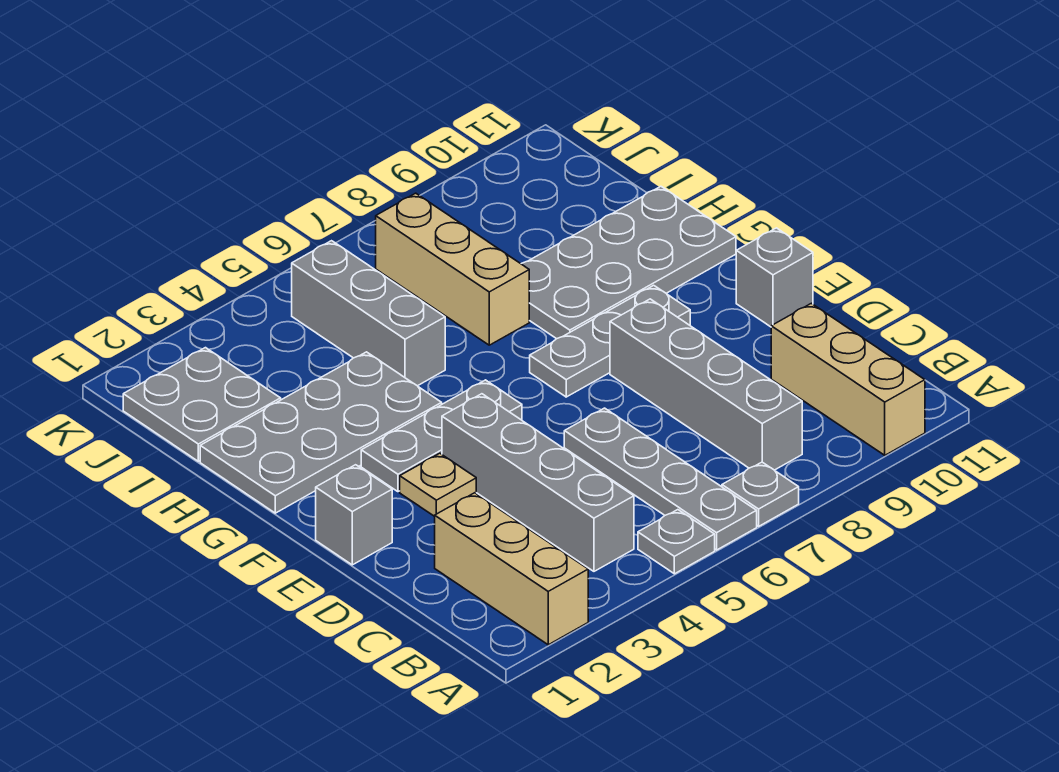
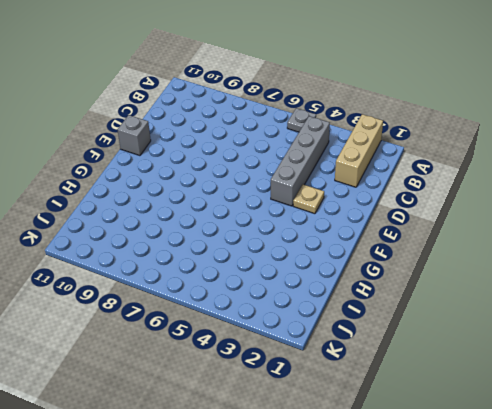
none -> grey 1x4 plate [564,408,757,550]
none -> grey 1x1 plate [722,462,799,526]
none -> tan 1x3 brick [771,303,925,455]

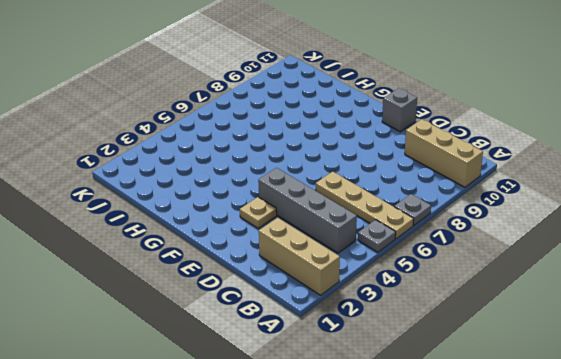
tan 1x4 plate [316,172,414,239] -> grey 1x4 plate [564,408,757,550]
none -> grey 1x4 brick [610,299,802,470]
none -> grey 1x1 brick [316,465,392,565]
none -> grey 1x3 plate [361,380,522,492]

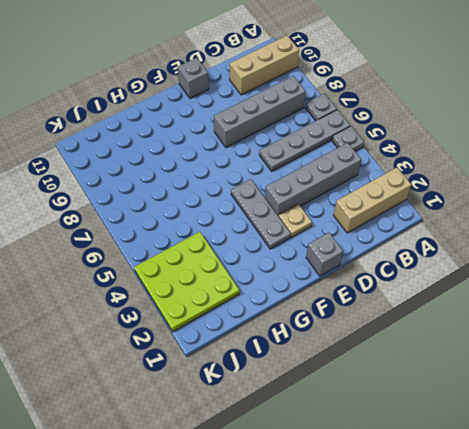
lime 3x3 plate [134,232,240,331] -> grey 2x2 plate [123,348,281,461]
none -> grey 1x3 plate [530,285,690,397]
none -> grey 2x4 plate [200,352,442,513]
none -> grey 2x4 plate [521,186,736,339]

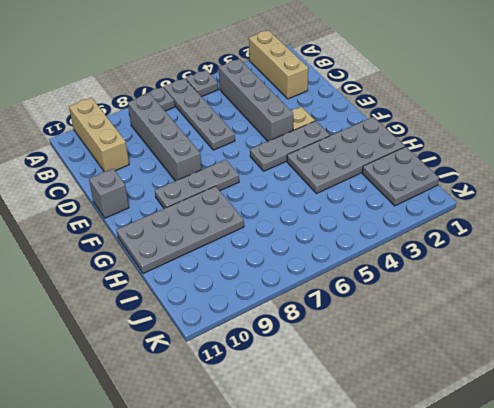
none -> grey 1x1 brick [316,465,392,565]
none -> grey 1x3 brick [292,241,445,386]
none -> tan 1x3 brick [376,193,529,345]

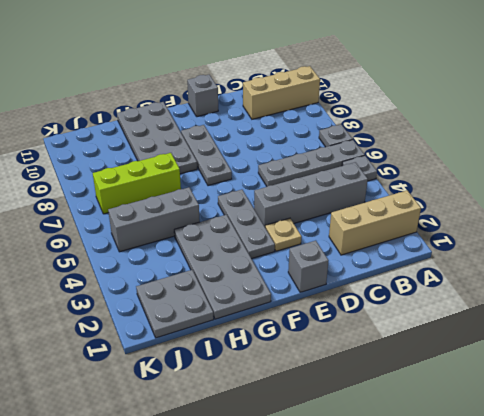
lime 1x3 brick [93,153,181,214] -> tan 1x3 brick [376,193,529,345]
none -> grey 1x4 brick [610,299,802,470]

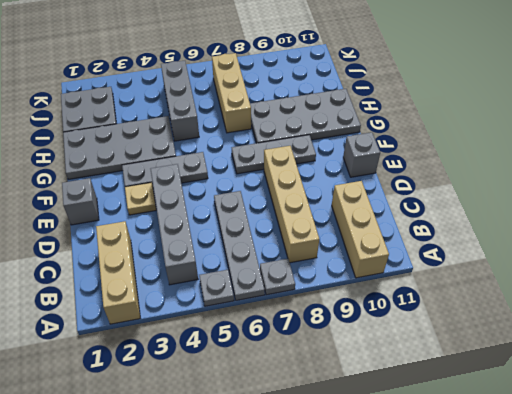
tan 1x4 brick [264,146,319,263] -> grey 1x4 brick [610,299,802,470]

